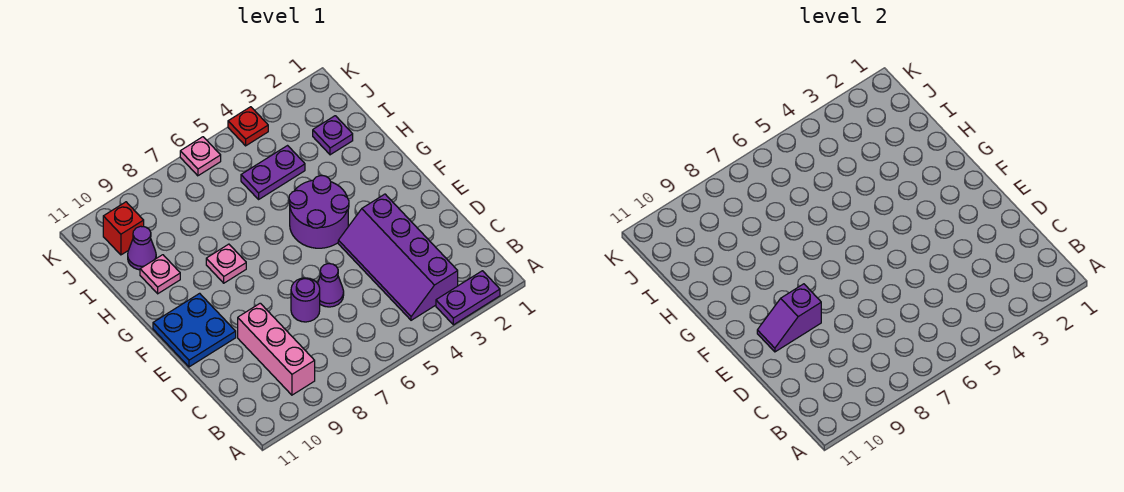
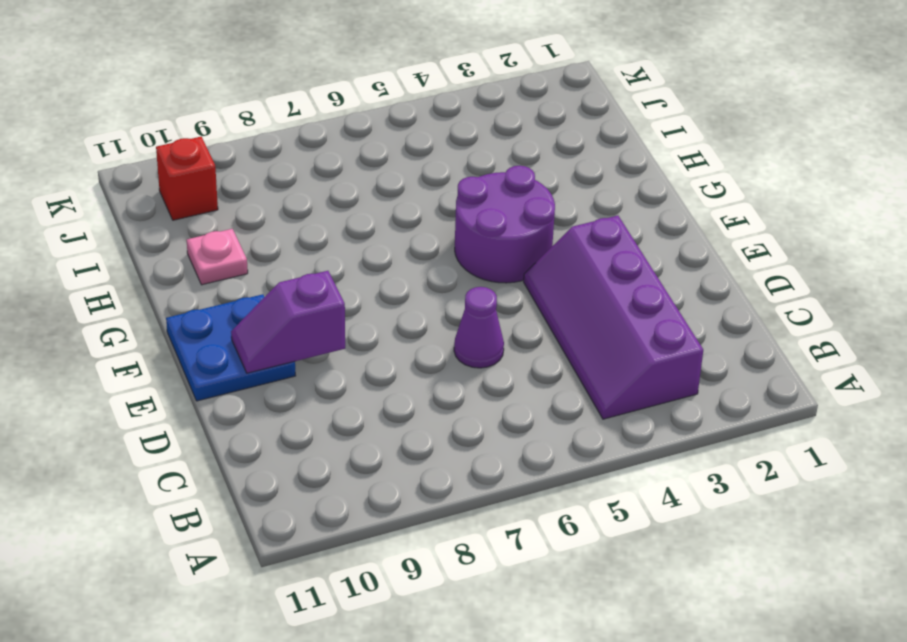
none -> purple 1x2 plate [436,271,500,325]
none -> pink 1x3 brick [238,303,315,395]
none -> purple 1x1 round brick [291,278,320,322]

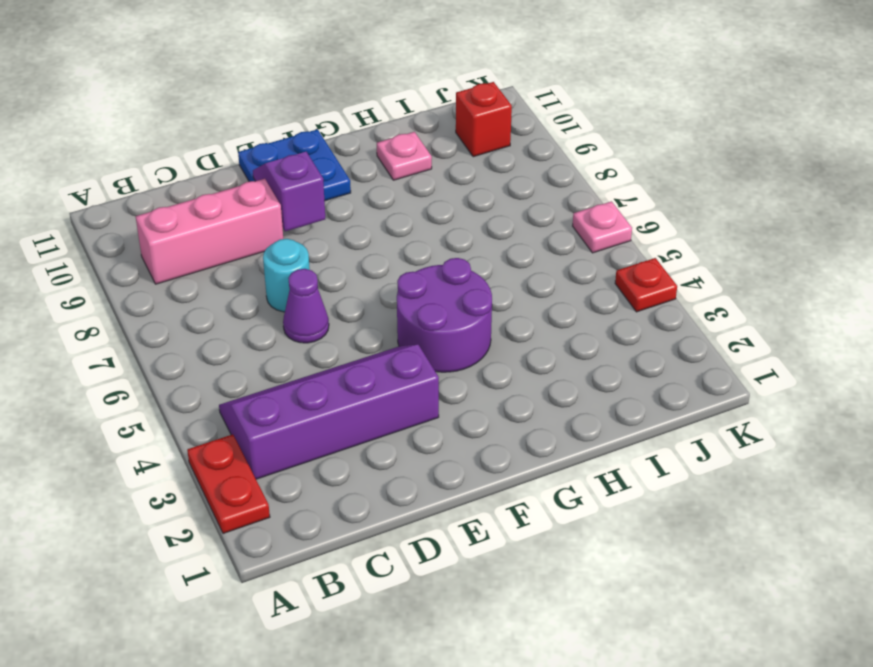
red 1x2 plate [187,434,270,534] -> purple 1x2 plate [436,271,500,325]
cyan 1x1 round brick [263,239,310,312] -> purple 1x1 round brick [291,278,320,322]
none -> pink 1x1 plate [206,244,246,283]
none -> purple 1x1 plate [313,116,353,155]
none -> purple 1x2 plate [241,146,305,199]

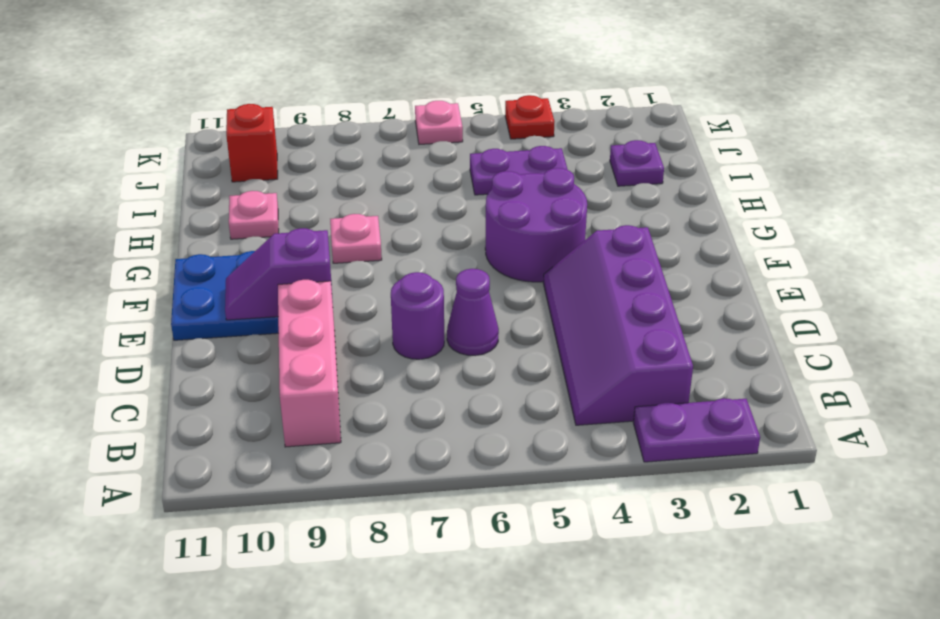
none -> purple 1x1 cone [128,226,156,270]

